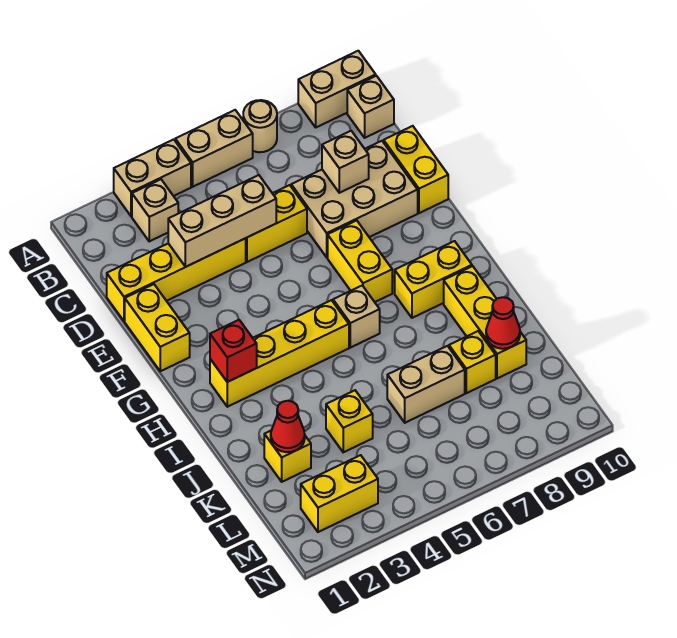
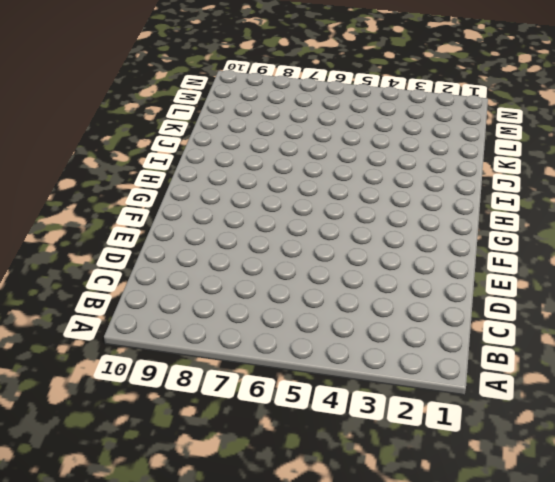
none -> tan 1x2 brick [114,139,191,216]
none -> tan 1x2 brick [175,110,253,187]
none -> tan 1x1 round brick [243,100,277,152]

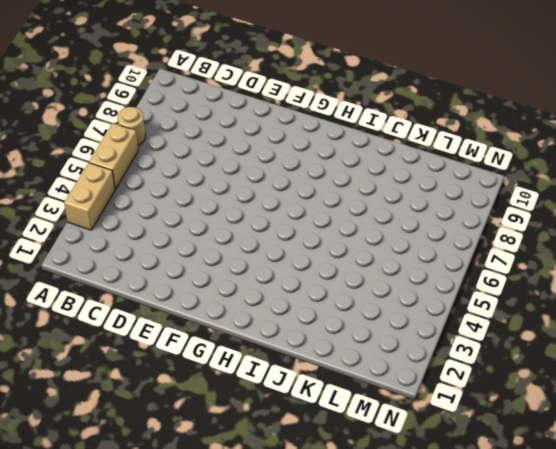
none -> tan 1x2 brick [298,51,376,127]
none -> tan 1x1 brick [132,179,178,241]
none -> tan 1x1 brick [347,76,394,138]

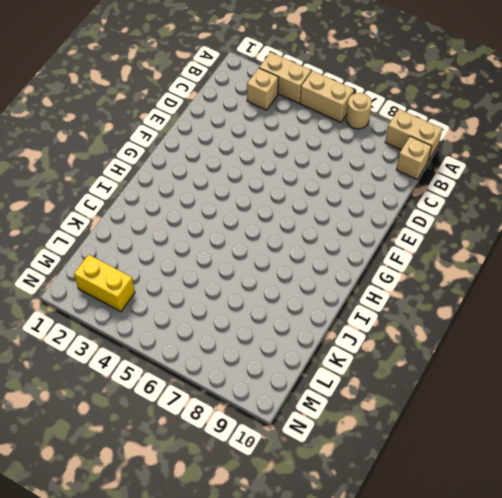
none -> yellow 1x4 brick [107,239,246,321]
none -> yellow 1x2 brick [245,185,307,262]
none -> tan 2x3 brick [291,141,418,257]

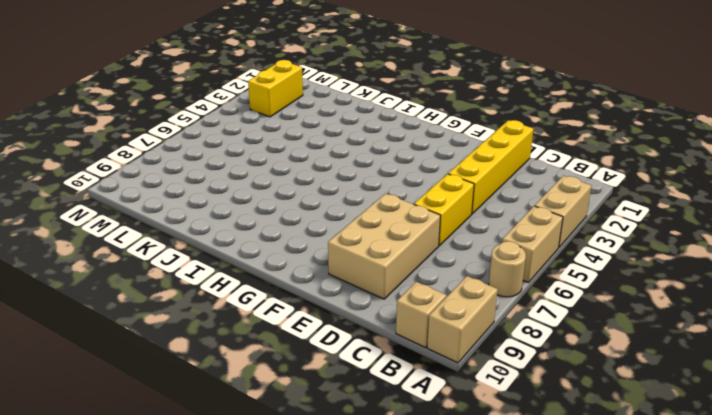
none -> tan 1x1 brick [132,179,178,241]
none -> yellow 1x2 brick [384,126,448,213]
none -> yellow 1x2 brick [125,284,190,371]

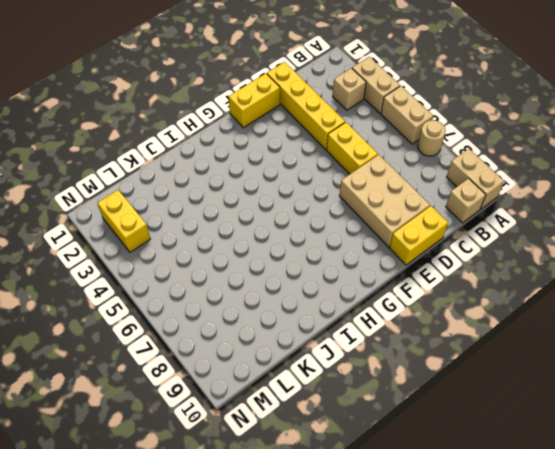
none -> yellow 1x2 brick [328,220,392,302]
none -> yellow 1x4 brick [210,300,349,407]
none -> tan 1x1 brick [333,286,380,348]

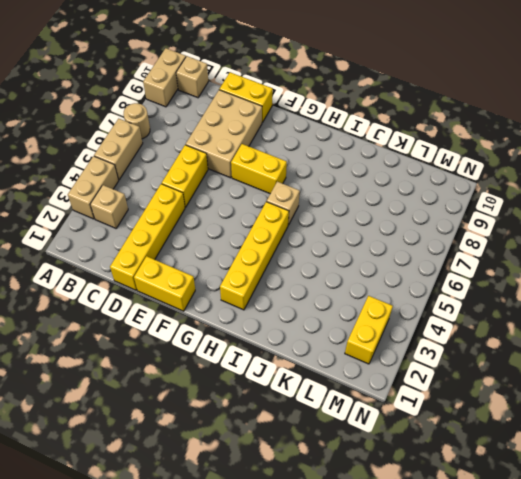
none -> yellow 1x2 brick [395,241,472,318]
none -> yellow 1x3 brick [444,266,526,378]
none -> yellow 1x1 brick [264,431,311,482]

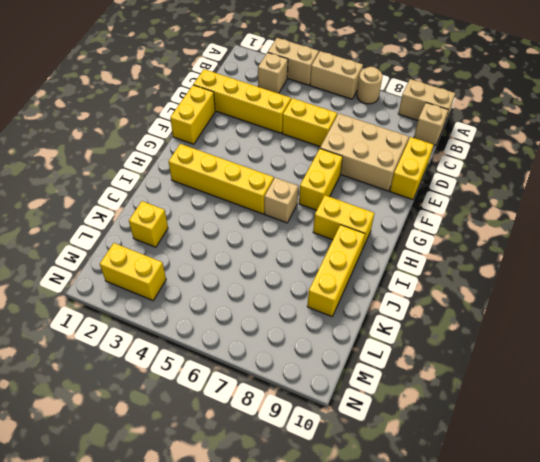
none -> yellow 1x1 brick [326,390,373,452]
none -> tan 1x2 brick [387,346,465,423]
none -> yellow 1x1 brick [449,331,496,393]

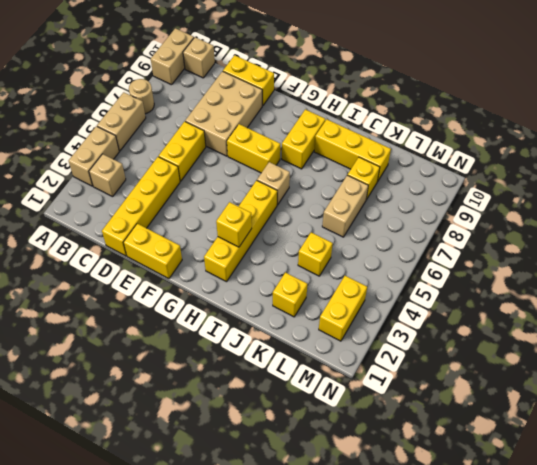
yellow 1x1 brick [216,202,252,247] -> none
none -> tan 1x3 brick [168,175,276,267]
none -> tan 1x1 brick [322,131,369,193]
none -> red 1x1 brick [210,320,257,382]

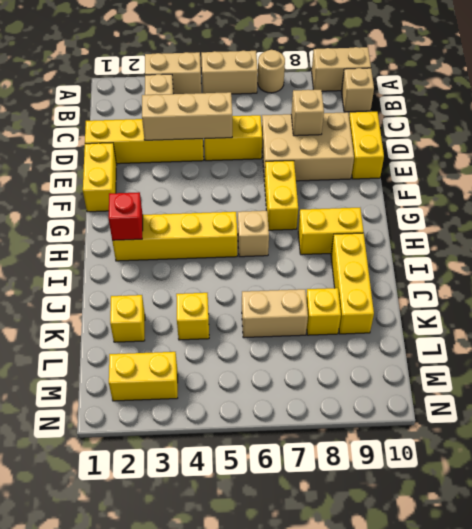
none -> red 1x1 cone [271,401,305,452]
none -> red 1x1 cone [486,297,520,349]

